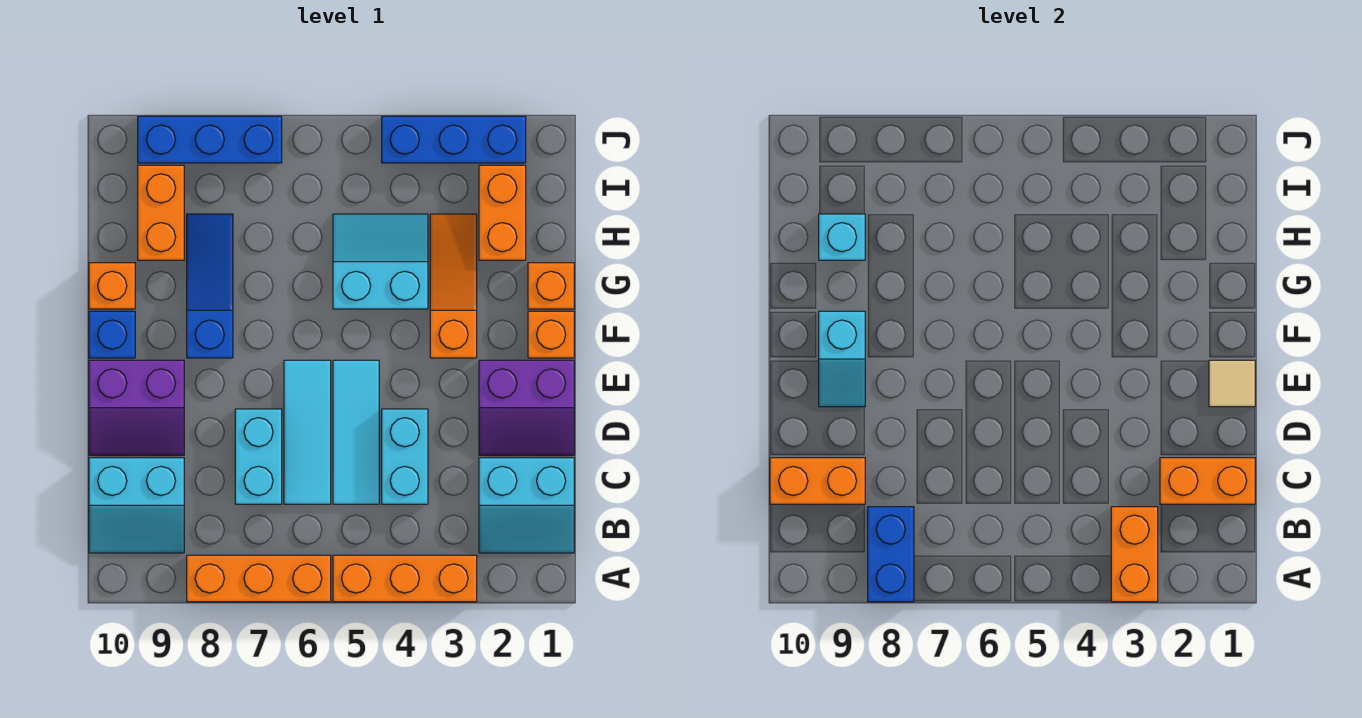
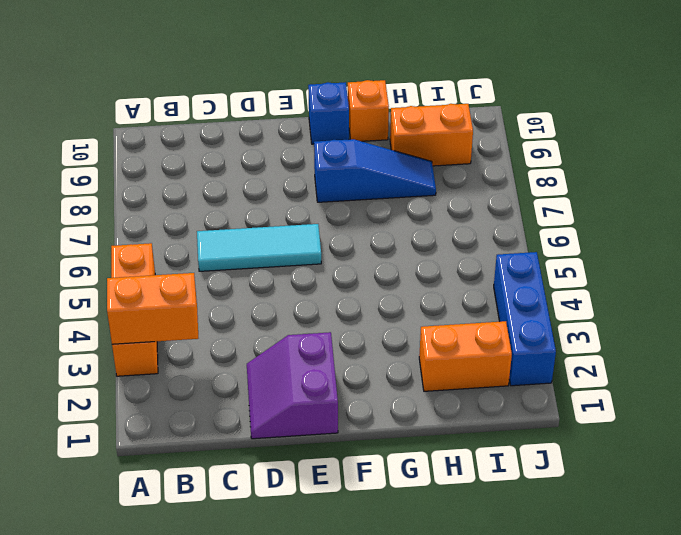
none -> orange 1x3 brick [187,555,331,602]
none -> cyan 2x2 slope [479,458,574,553]
none -> cyan 2x2 slope [89,458,184,553]

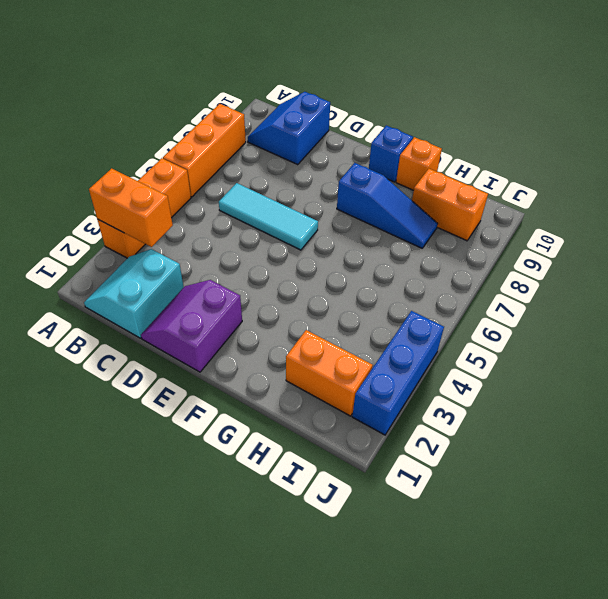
blue 2x2 slope [248,92,330,165] -> cyan 2x2 slope [89,458,184,553]
none -> cyan 1x2 brick [382,409,428,504]
none -> cyan 1x3 tile [333,360,379,504]
none -> cyan 1x2 brick [235,409,282,504]

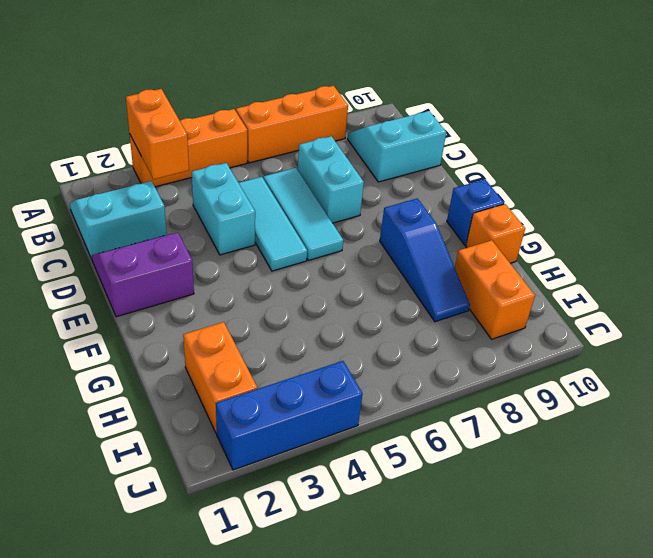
none -> purple 2x2 slope [89,360,184,455]
none -> orange 1x1 brick [528,311,574,358]
none -> orange 1x3 slope [430,214,477,358]

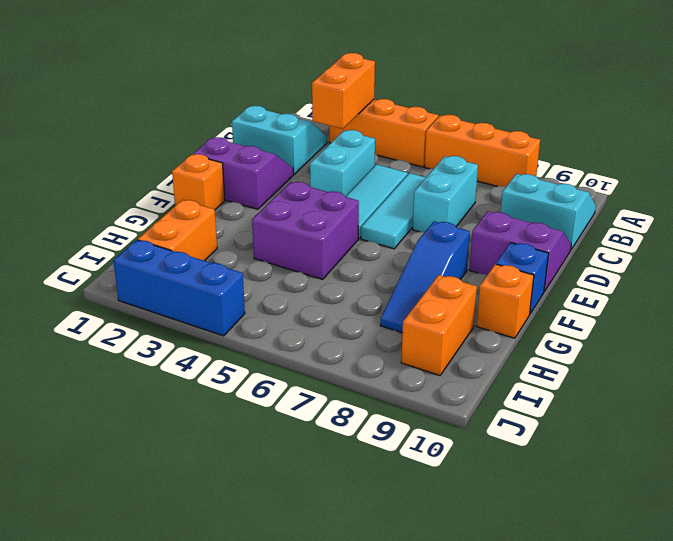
purple 2x2 brick [252,182,359,279] -> cyan 2x2 slope [333,214,428,309]
none -> orange 1x3 slope [430,214,477,358]
none -> orange 1x1 brick [528,263,574,309]
none -> blue 1x3 brick [138,116,282,163]

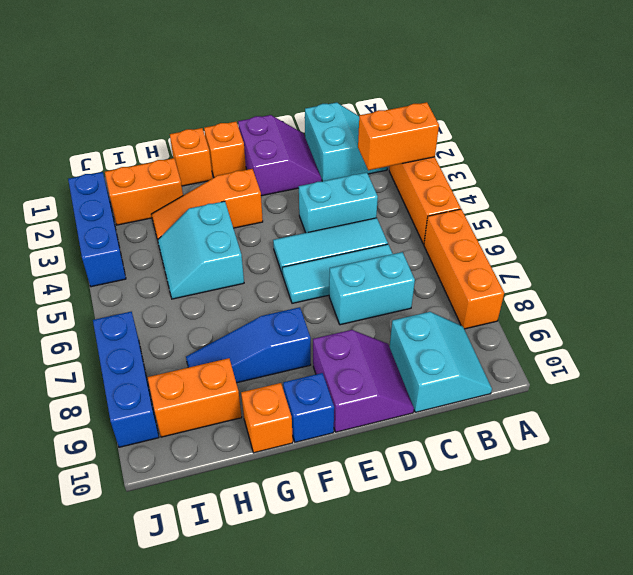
none -> blue 1x2 brick [868,507,914,602]
none -> orange 1x2 brick [1160,458,1255,504]
none -> orange 1x2 brick [770,458,865,504]

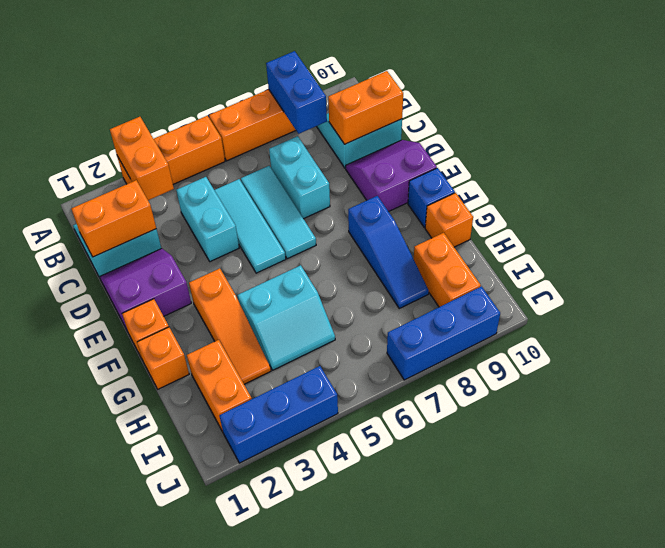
none -> tan 1x1 tile [1209,360,1255,407]
none -> cyan 1x2 slope [819,311,865,407]
none -> cyan 1x1 brick [819,214,865,260]

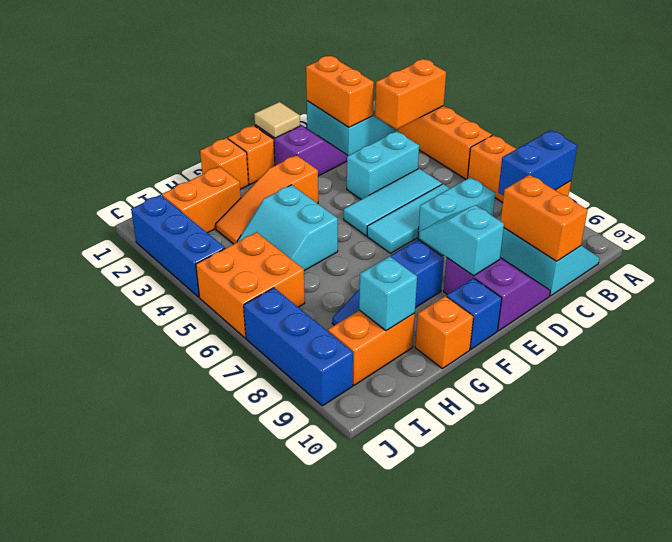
cyan 1x2 slope [419,205,504,276] -> cyan 1x2 slope turned to [819,311,865,407]
orange 2x2 brick [196,232,305,338] -> none

